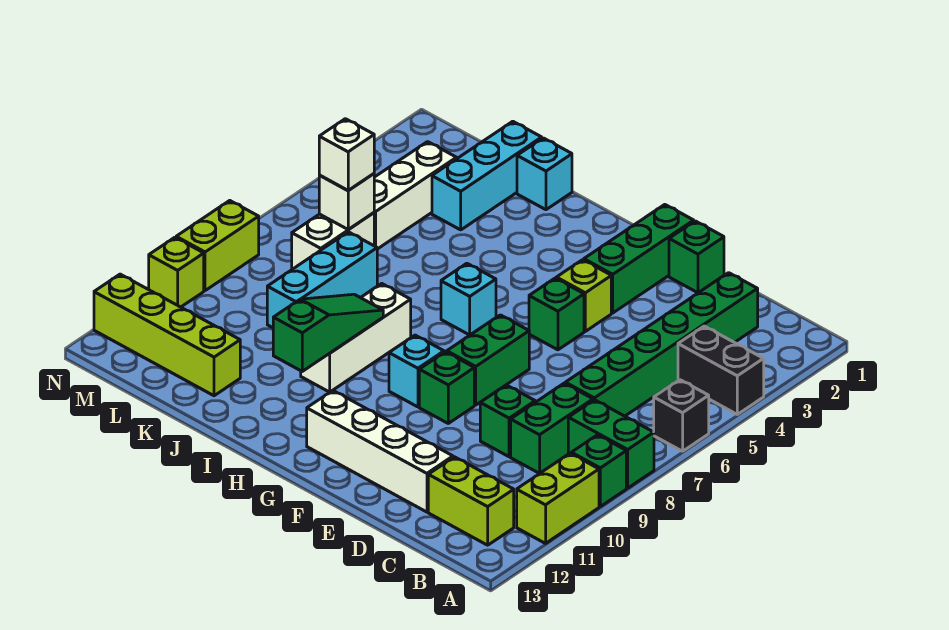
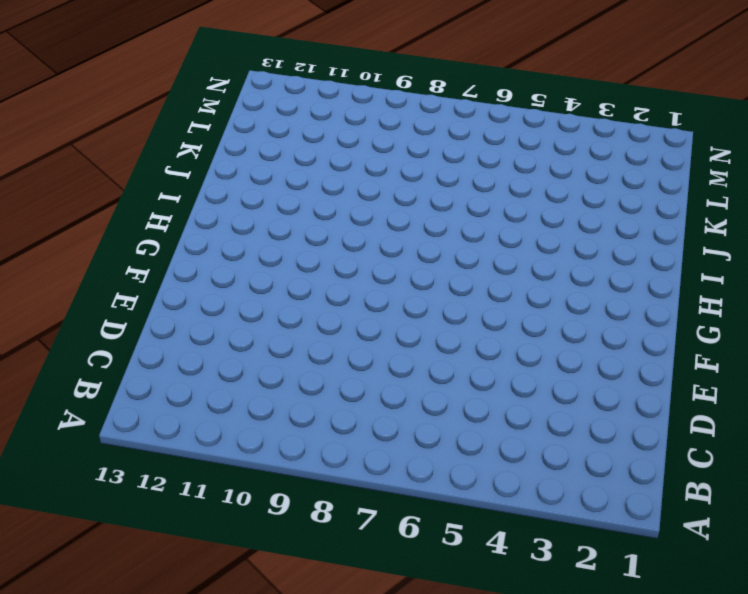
none -> black 1x2 brick [678,326,764,414]
none -> black 1x1 brick [654,380,709,451]
none -> green 1x2 brick [568,400,654,488]
none -> green 1x1 brick [571,435,626,506]

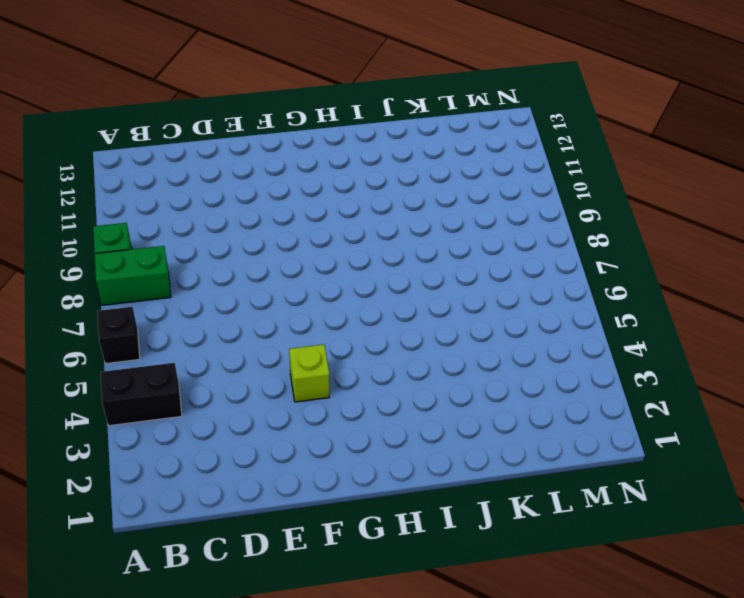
none -> lime 1x2 brick [517,453,599,543]
none -> lime 1x2 brick [428,457,514,545]
none -> green 1x6 brick [565,273,758,416]
none -> green 1x2 brick [511,383,593,474]

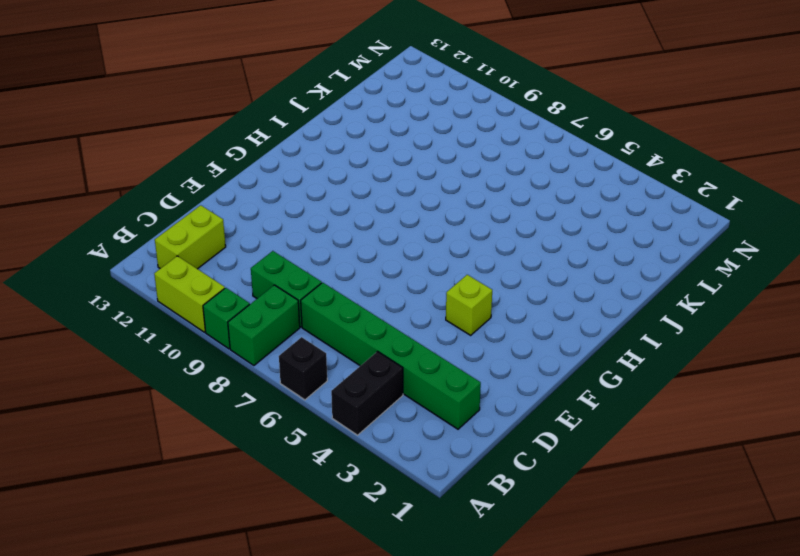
none -> green 1x1 brick [480,385,535,457]
none -> white 1x4 brick [307,390,453,512]
none -> green 1x1 brick [669,221,724,293]
none -> green 1x3 brick [584,205,694,313]

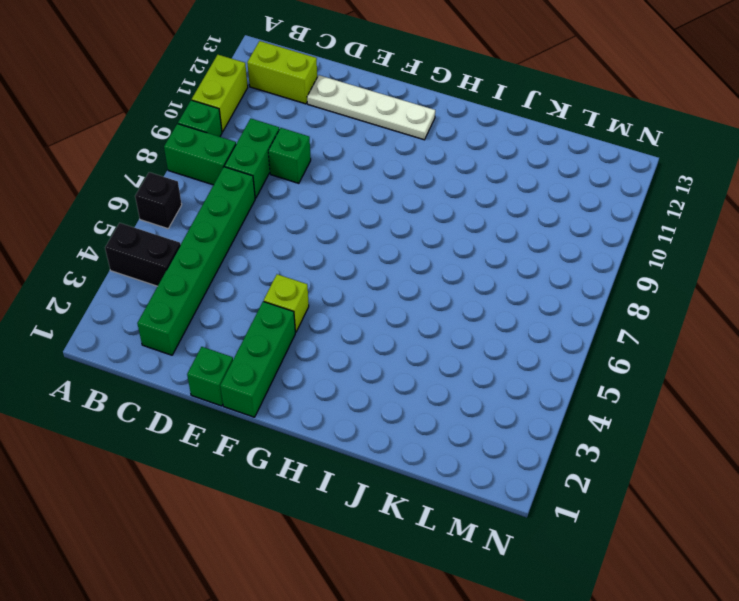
white 1x4 plate [307,75,435,140] -> white 1x4 brick [307,390,453,512]
none -> green 1x1 brick [529,278,584,350]
none -> green 1x2 brick [447,315,529,405]
none -> green 1x1 brick [419,352,474,423]
none -> cyan 1x1 brick [389,335,444,407]

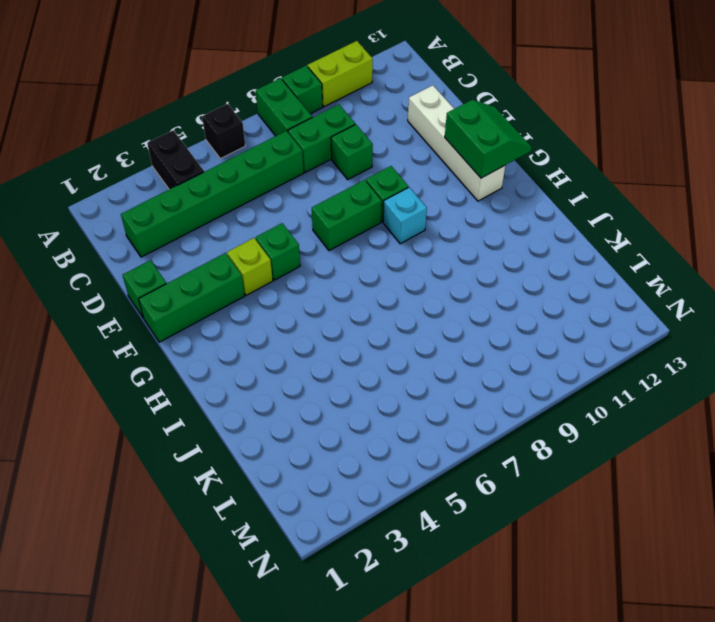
green 2x2 slope [445,100,532,178] -> none
none -> lime 1x2 brick [428,457,514,545]
none -> cyan 1x1 brick [441,263,496,335]
none -> white 1x3 brick [301,284,411,392]
none -> cyan 1x1 brick [517,138,572,210]

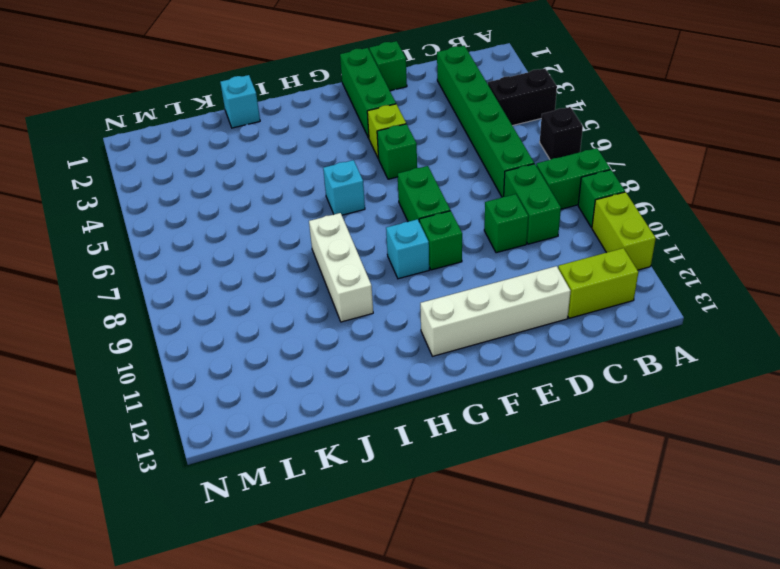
none -> cyan 1x3 brick [432,121,542,230]
none -> cyan 1x3 brick [267,232,377,328]
none -> lime 1x4 brick [94,274,240,396]
none -> white 1x3 brick [374,142,457,249]

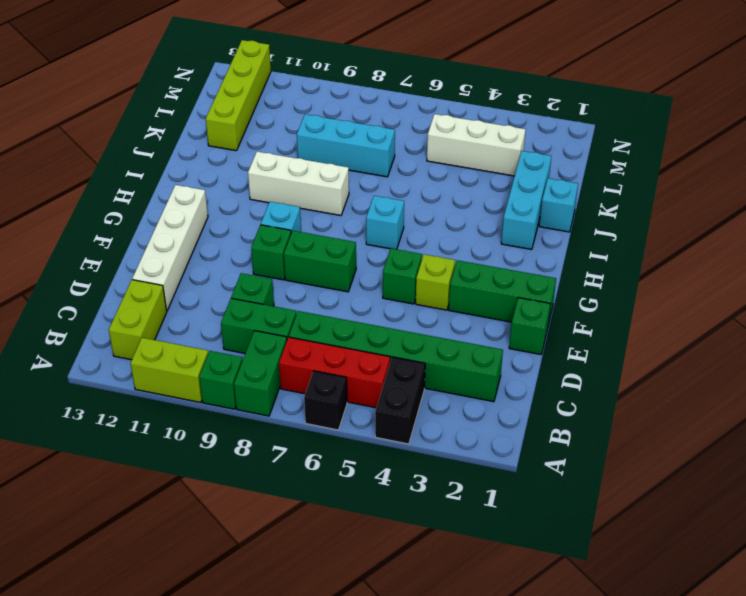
red 1x3 brick [279,337,390,408] -> none
cyan 1x3 brick [501,151,551,250] -> cyan 1x3 brick turned to [432,121,542,230]
none -> white 1x2 brick [292,213,374,269]
none -> lime 1x2 brick [176,201,259,291]
none -> lime 1x1 brick [149,237,204,307]
none -> green 1x3 slope [273,294,383,371]

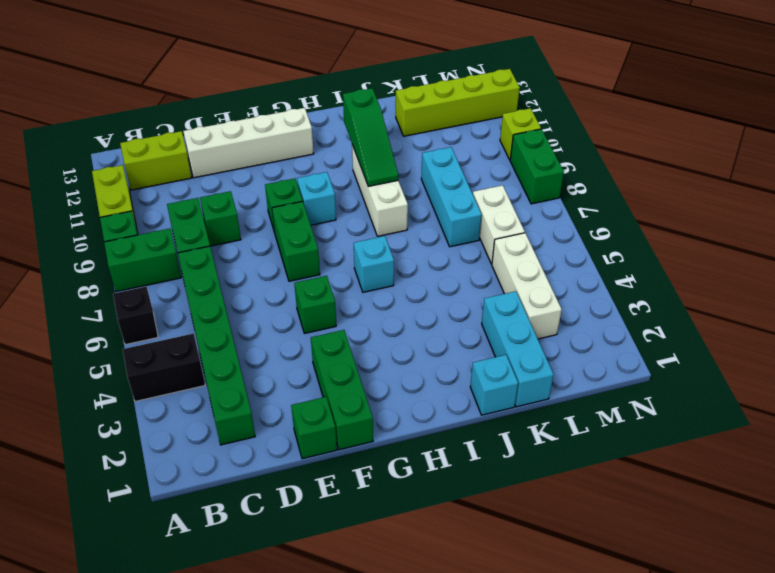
green 1x2 brick [510,129,564,204] -> lime 1x2 brick [176,201,259,291]
none -> lime 1x1 brick [556,260,611,331]
none -> white 1x1 brick [319,174,374,229]
none -> white 1x1 brick [319,119,374,190]

